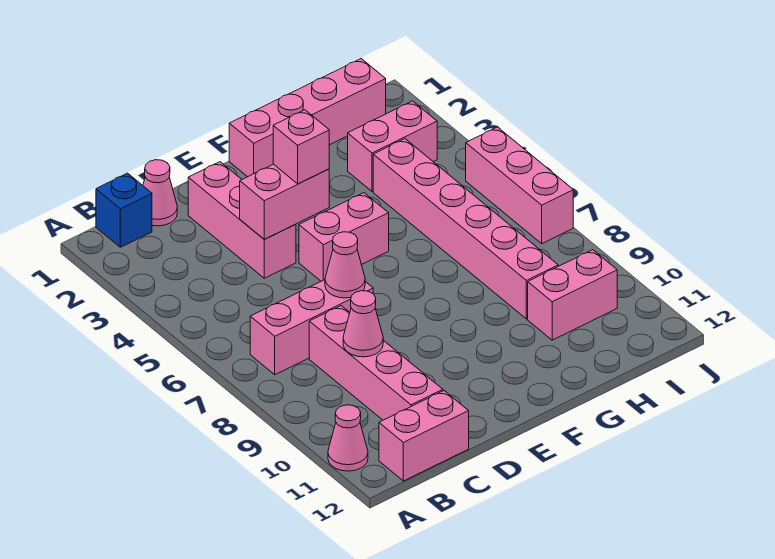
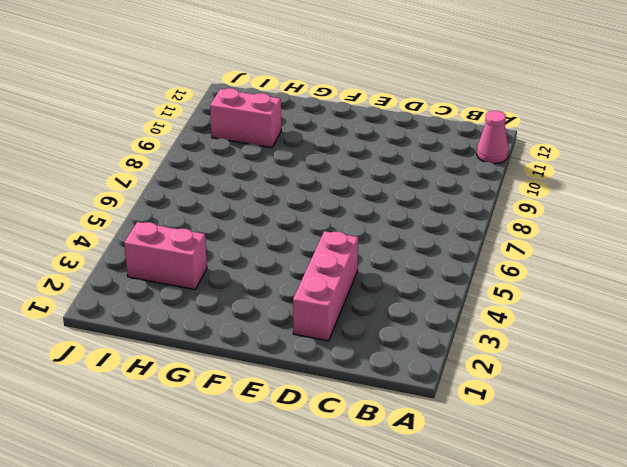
none -> blue 1x1 brick [96,173,152,247]
none -> pink 1x3 brick [250,280,373,375]
none -> pink 1x2 brick [379,391,469,481]

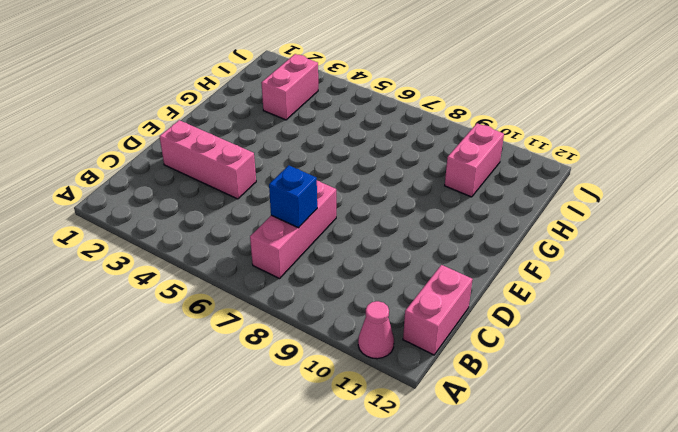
blue 1x1 brick [269,165,317,228] -> blue 1x1 brick moved to [96,173,152,247]
none -> pink 1x1 cone [143,160,177,226]
none -> pink 1x4 brick [309,306,443,420]
none -> pink 1x2 brick [299,193,389,281]

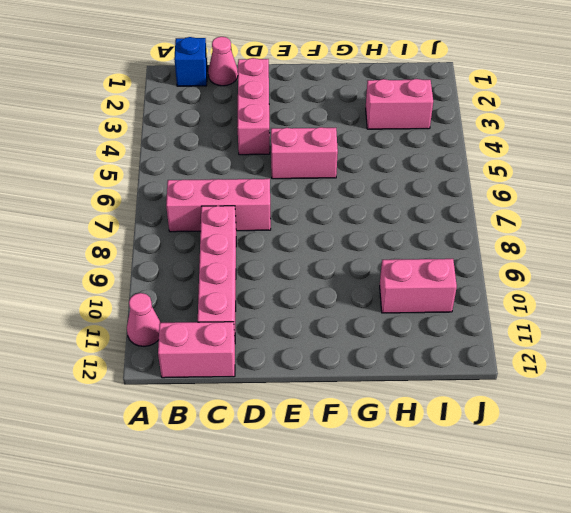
none -> pink 1x4 brick [229,59,386,177]
none -> pink 1x6 brick [373,139,558,319]
none -> pink 1x3 brick [466,127,573,244]

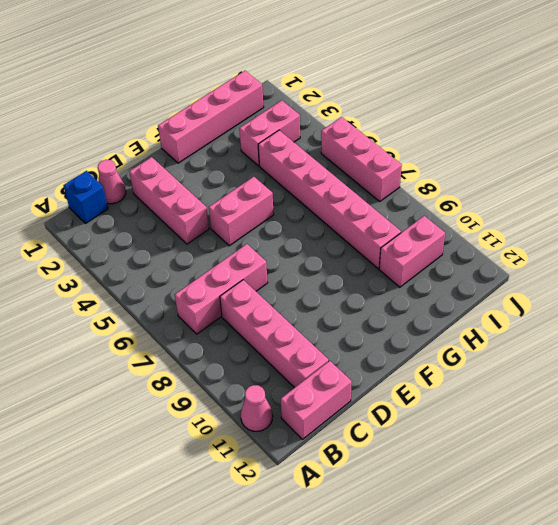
none -> pink 1x1 cone [343,291,383,357]
none -> pink 1x2 brick [240,164,329,239]
none -> pink 1x1 cone [325,232,365,298]

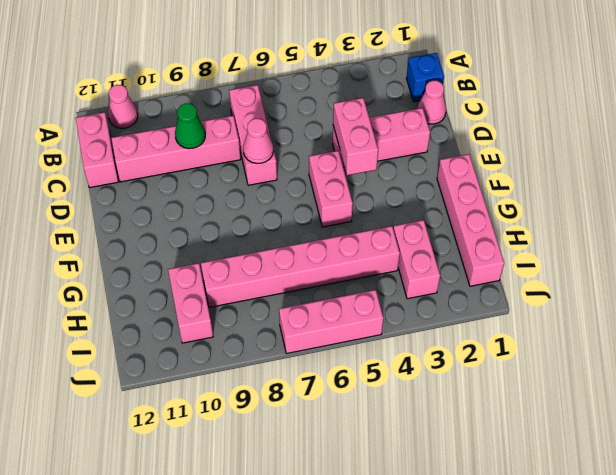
green 1x1 cone [175,103,205,149] -> pink 1x1 cone [343,291,383,357]
none -> pink 1x1 brick [273,110,329,184]

